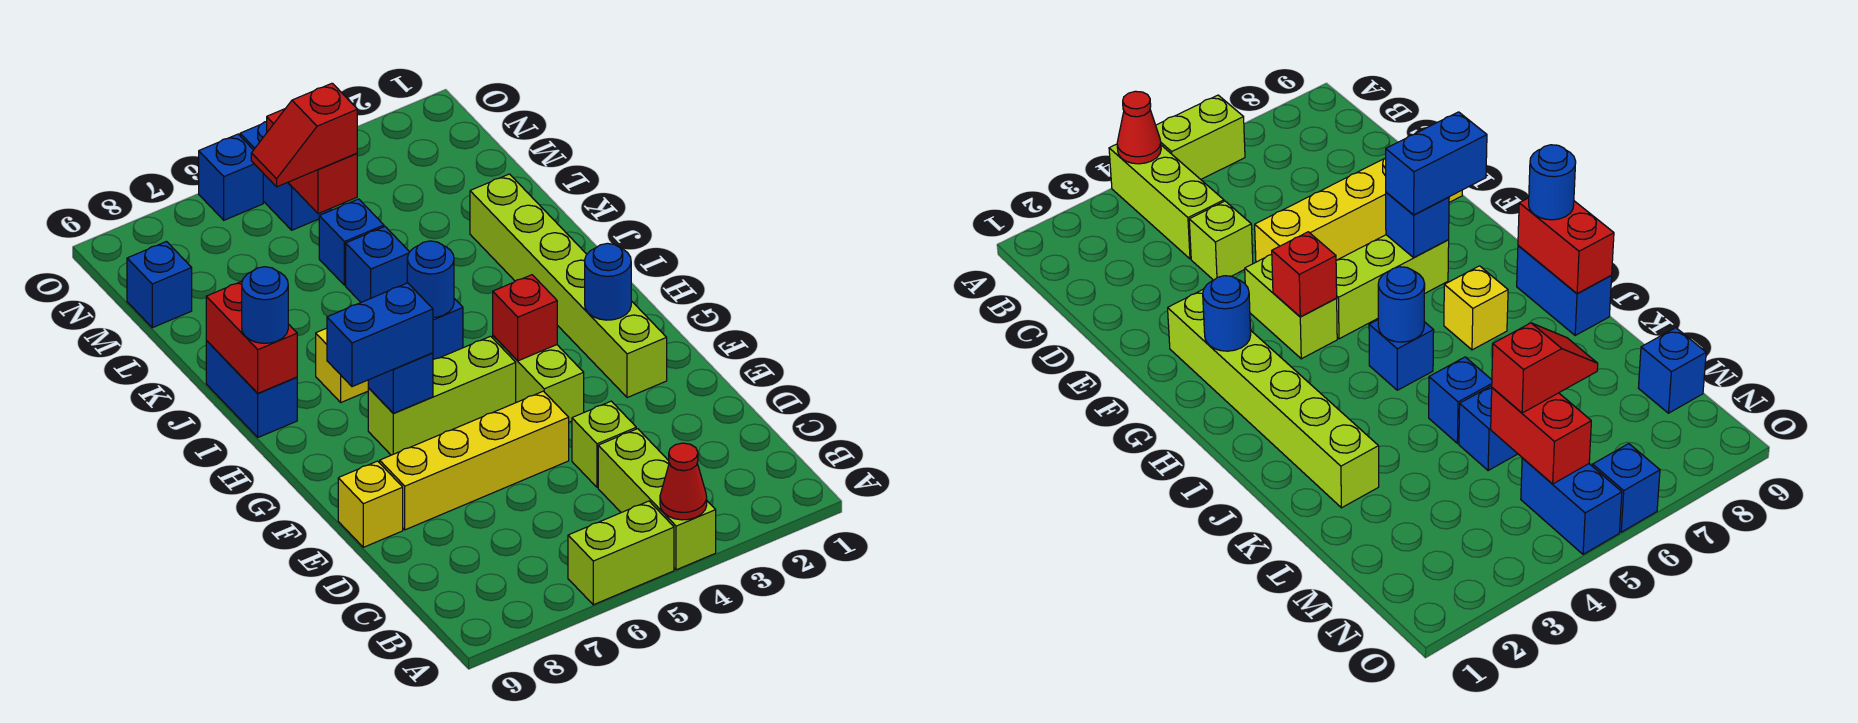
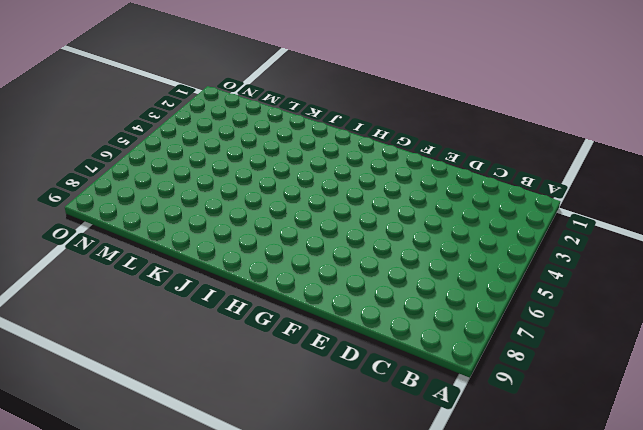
none -> lime 1x3 brick [598,429,716,570]
none -> lime 1x2 brick [568,501,674,605]
none -> lime 1x1 brick [572,401,636,487]

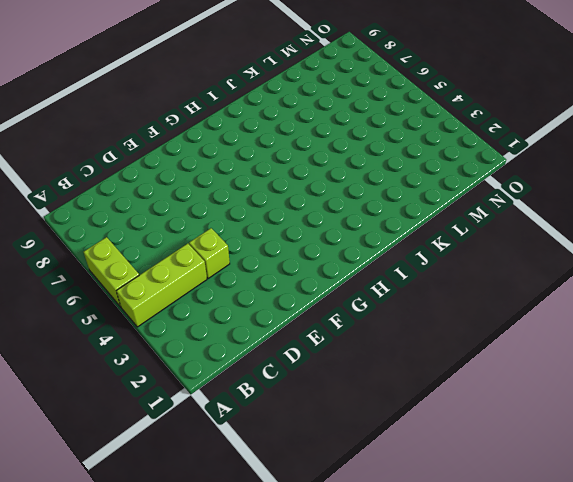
none -> yellow 1x4 brick [380,391,569,530]
none -> yellow 1x1 brick [338,461,403,547]
none -> lime 1x6 brick [470,174,667,398]

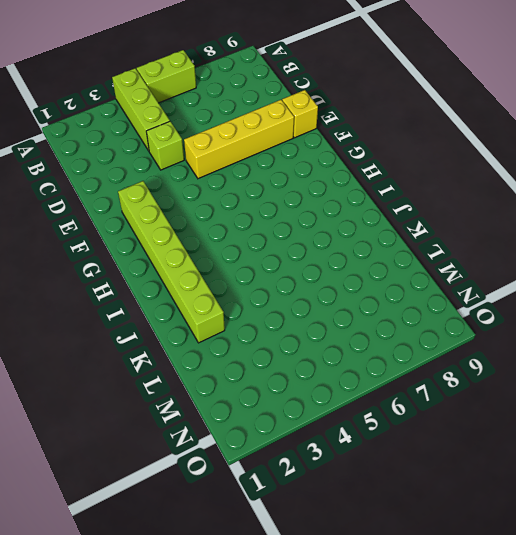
none -> lime 1x2 brick [493,336,584,422]
none -> lime 1x3 brick [368,336,516,455]
none -> blue 1x1 brick [433,299,463,360]

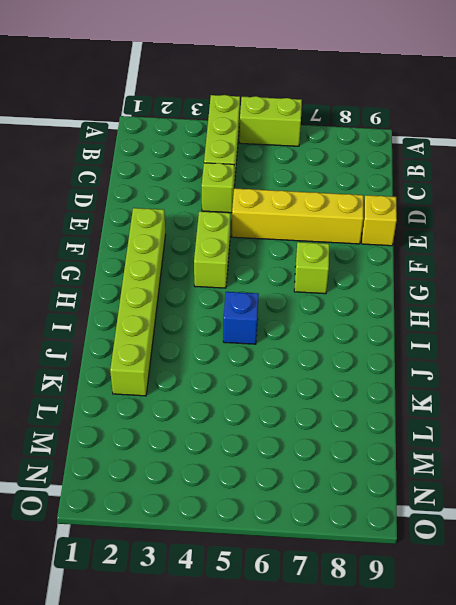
lime 1x1 brick [294,242,329,294] -> lime 1x3 brick [368,336,516,455]
none -> yellow 1x1 brick [316,328,368,402]
none -> blue 1x2 brick [206,341,297,437]
none -> blue 1x1 brick [346,227,409,302]

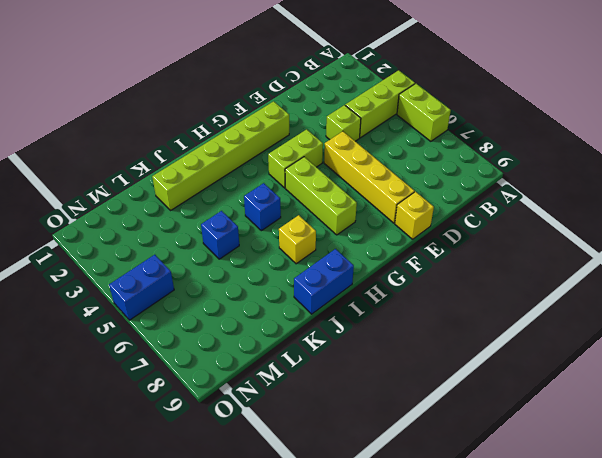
none -> blue 1x1 brick [319,199,384,285]
none -> blue 1x1 brick [127,242,192,328]
none -> blue 1x1 brick [199,134,263,220]

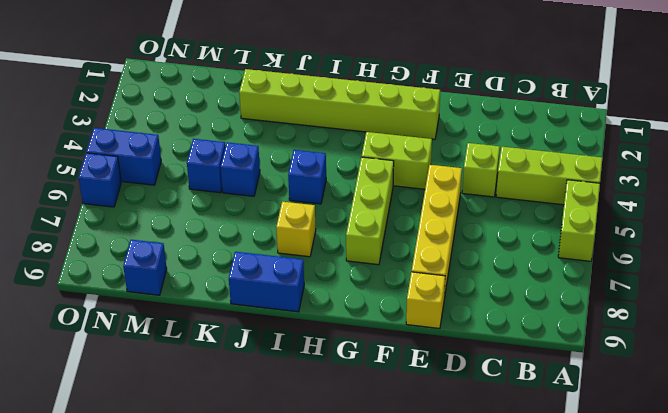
none -> red 1x1 cone [660,443,707,520]
none -> blue 1x1 round brick [585,243,631,320]
none -> red 1x1 brick [493,275,557,361]

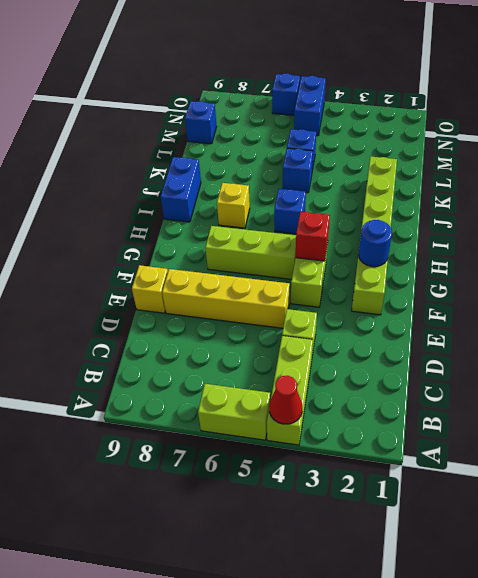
none -> blue 1x1 brick [368,353,433,413]
none -> blue 1x1 round brick [407,241,454,317]
none -> red 1x2 brick [206,281,297,393]

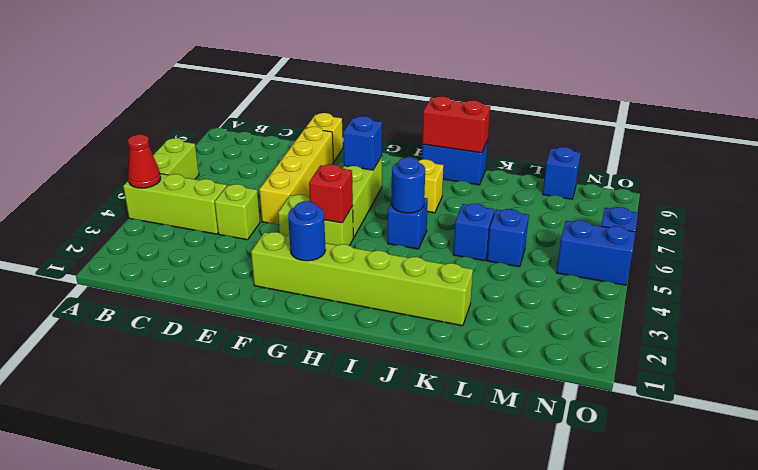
none -> red 1x2 brick [267,109,357,214]
none -> blue 1x2 brick [327,283,433,387]
none -> blue 1x1 round brick [242,267,288,343]

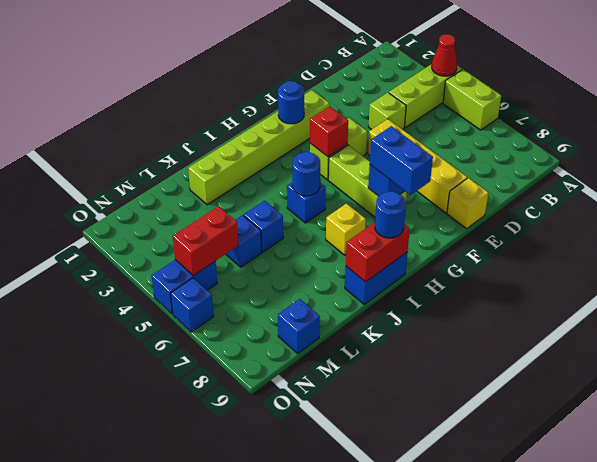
none -> red 1x2 slope [251,83,357,187]

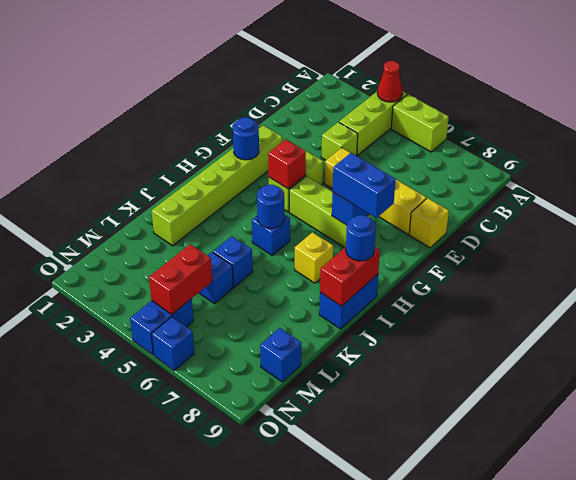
none -> red 1x2 slope [251,83,357,187]

